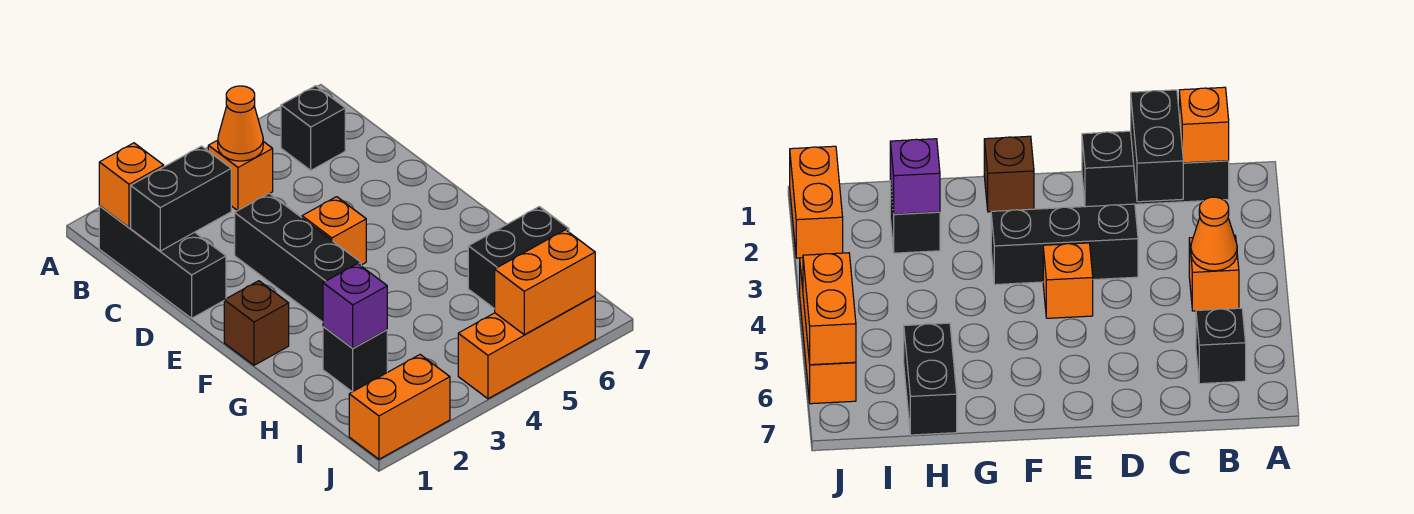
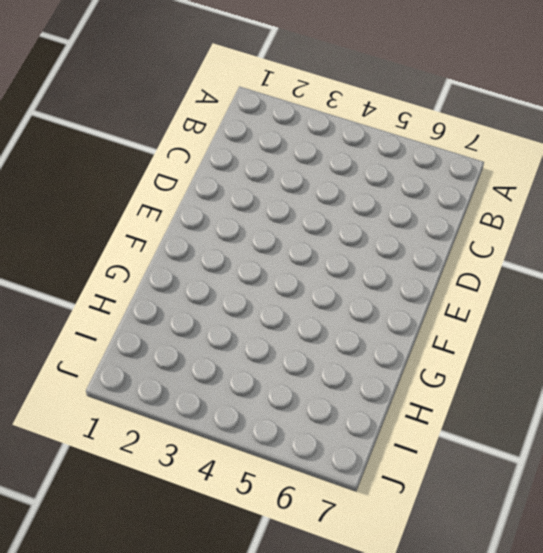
none -> black 1x3 brick [99,206,226,318]
none -> orange 1x1 brick [208,140,273,211]
none -> black 1x1 brick [281,86,345,170]

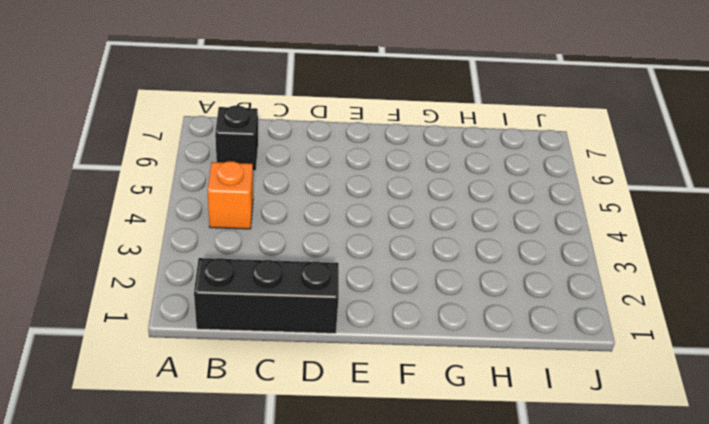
none -> black 1x3 brick [235,194,361,322]
none -> orange 1x1 brick [302,197,366,265]
none -> brown 1x1 brick [224,281,289,365]

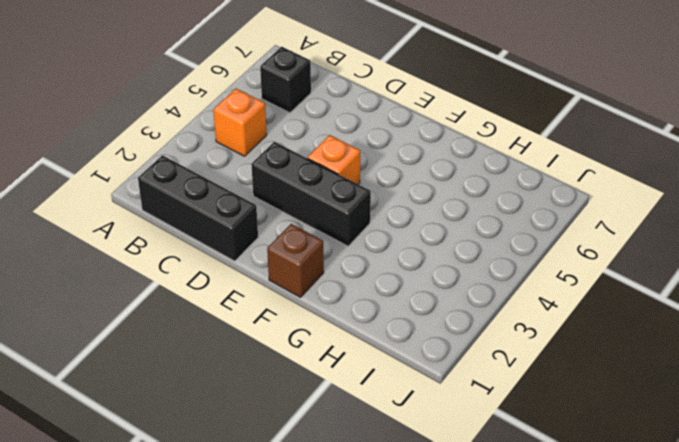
none -> black 1x1 brick [323,327,387,392]
none -> black 1x2 brick [468,207,569,309]
none -> orange 1x2 brick [349,355,450,459]

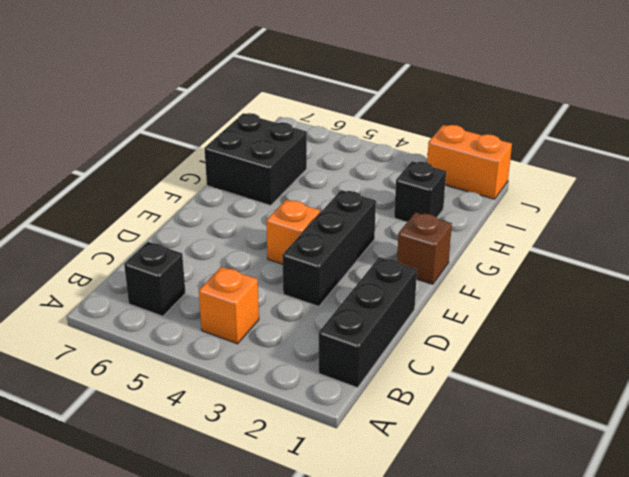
black 2x2 brick [204,113,307,206] -> black 1x2 brick [468,207,569,309]
none -> orange 1x3 brick [458,296,595,399]
none -> orange 1x1 brick [99,143,164,228]
none -> orange 1x1 cone [218,86,263,161]

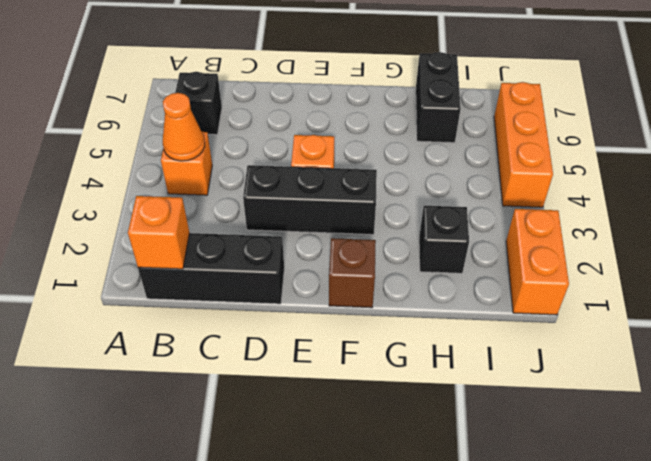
none -> black 1x2 brick [131,146,231,251]
none -> purple 1x1 brick [323,264,387,348]
none -> orange 1x2 brick [495,230,595,335]

